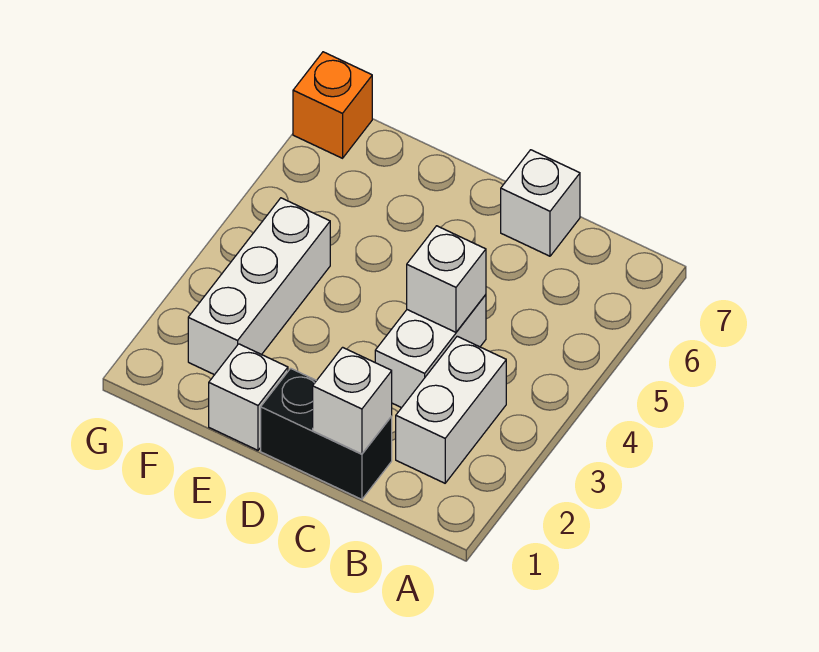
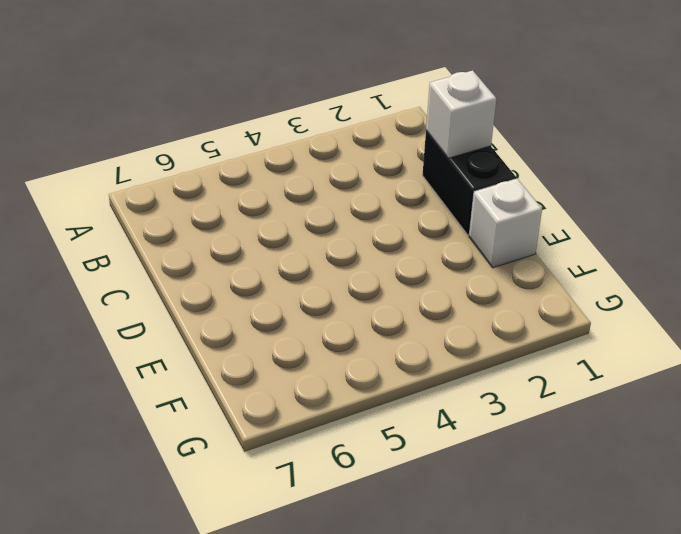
none -> white 1x2 brick [396,336,506,483]
none -> white 1x2 brick [375,295,486,408]

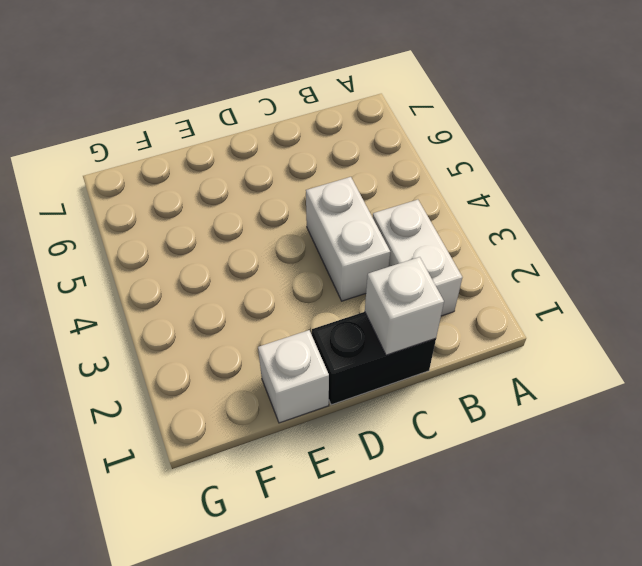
none -> white 1x1 brick [501,150,580,256]
none -> white 1x3 brick [188,198,330,375]

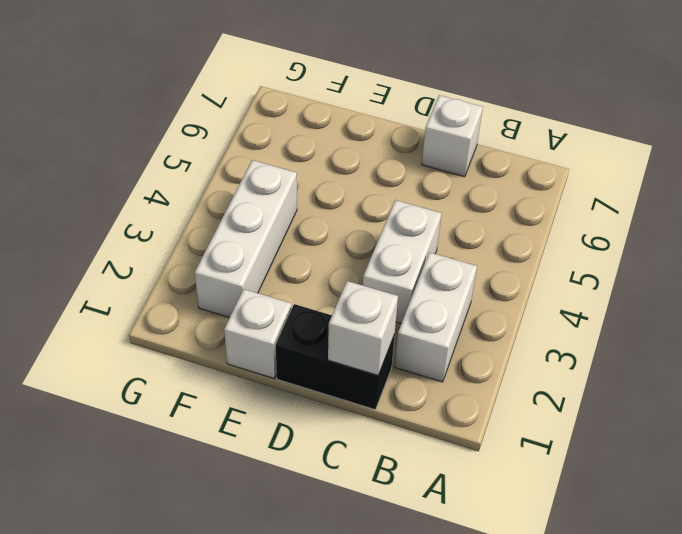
none -> orange 1x1 brick [293,52,372,158]
none -> white 1x1 brick [407,226,486,332]

